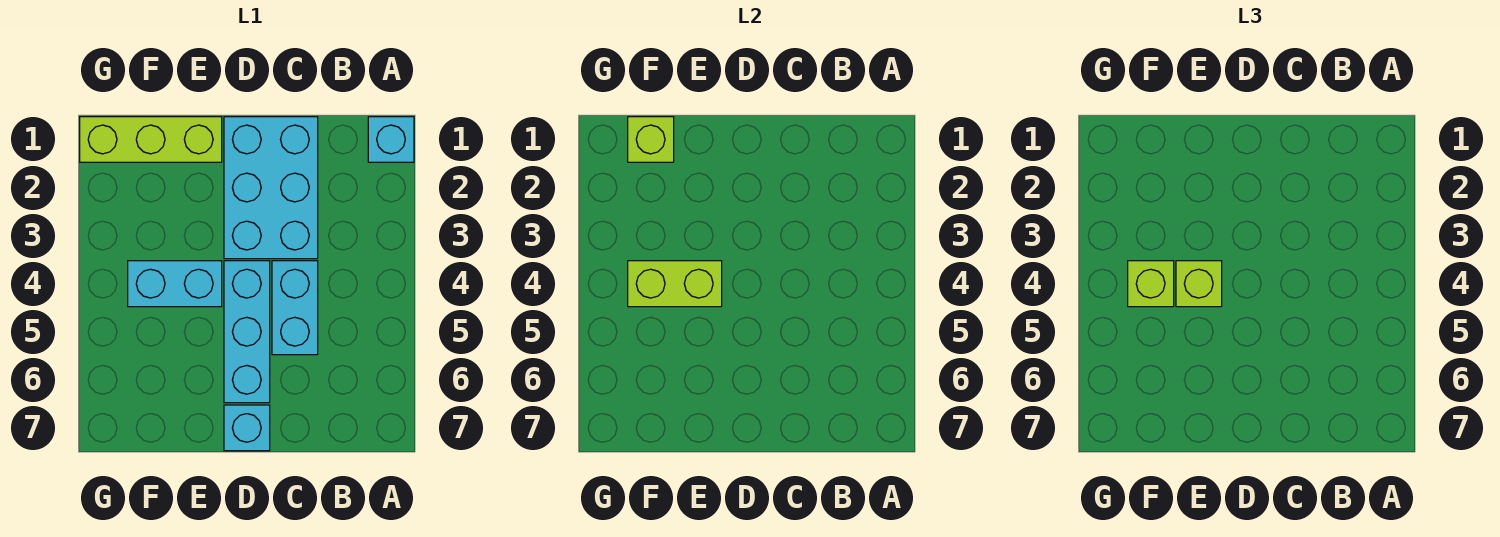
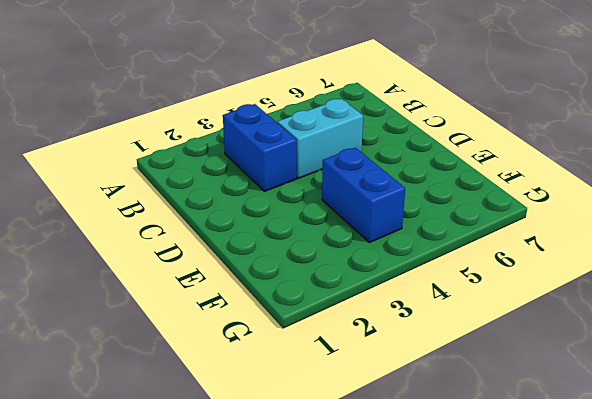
blue 1x2 brick [223,104,297,191] -> cyan 2x3 brick [224,117,318,259]
blue 1x2 brick [322,148,405,243] -> cyan 1x2 brick [128,261,222,307]
none -> cyan 1x1 brick [368,117,414,162]
none -> cyan 1x3 brick [224,261,270,403]

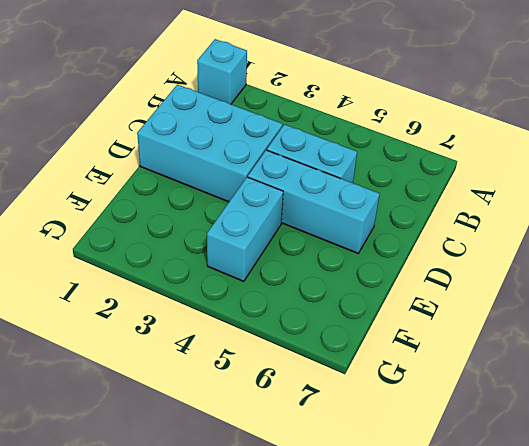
none -> cyan 1x1 brick [224,405,270,451]
none -> lime 1x3 brick [80,117,222,162]

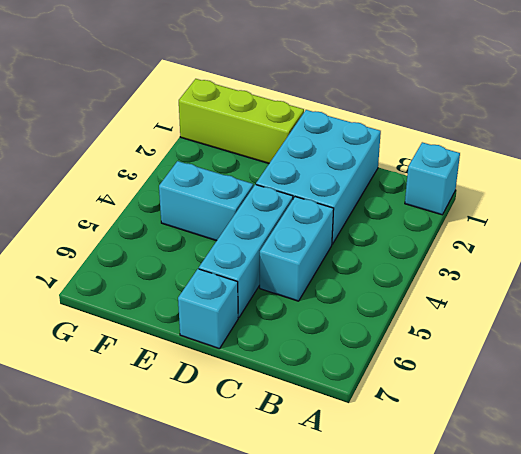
none -> lime 1x2 brick [628,261,722,307]
none -> lime 1x1 brick [628,117,674,162]

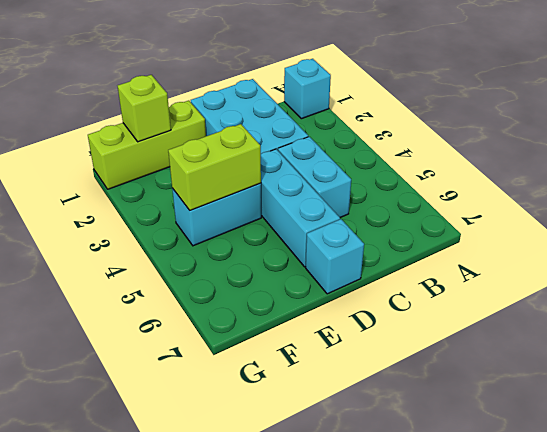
none -> lime 1x1 brick [1176,261,1222,307]
none -> lime 1x1 brick [1128,261,1174,307]

